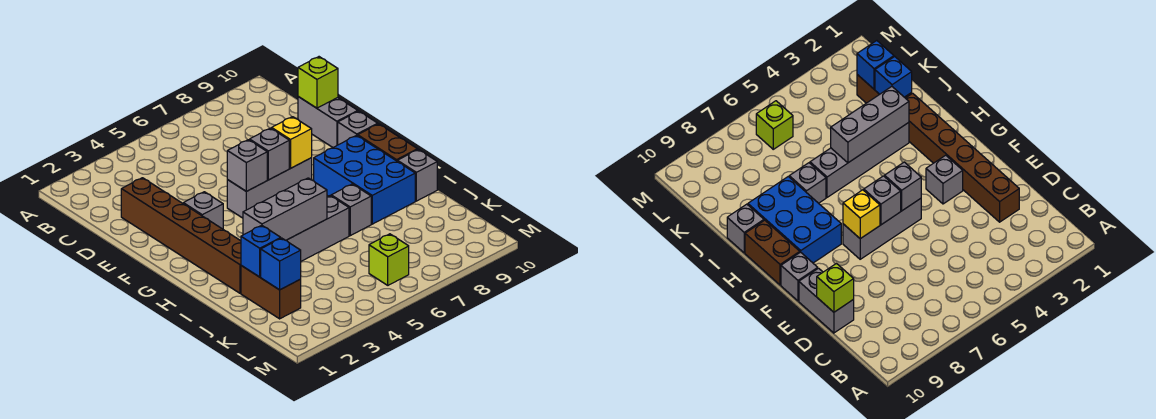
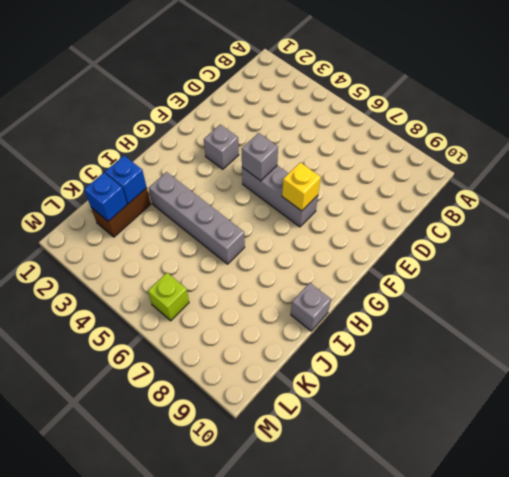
none -> brown 1x6 brick [121,178,241,293]
none -> grey 1x2 brick [298,97,358,147]
none -> grey 1x1 brick [338,111,378,145]

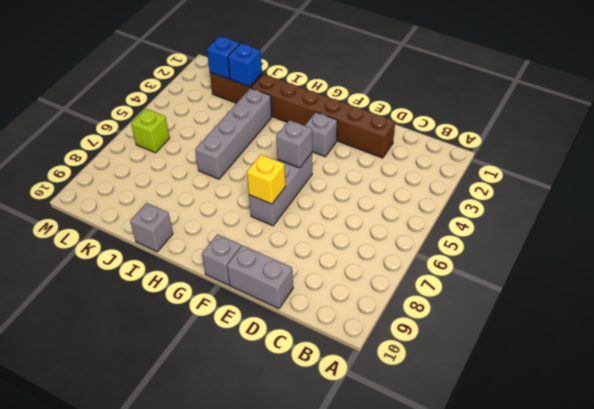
none -> blue 2x3 brick [314,135,415,224]
none -> brown 1x2 brick [358,124,418,161]
none -> grey 1x1 brick [331,184,371,236]

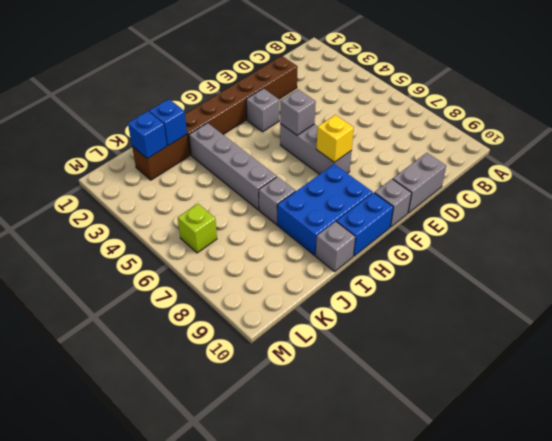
blue 1x2 brick [337,193,393,256] -> brown 1x2 brick [358,124,418,161]
none -> lime 1x1 brick [298,57,338,108]
none -> grey 1x1 brick [250,128,289,180]
none -> grey 1x3 brick [243,178,327,240]

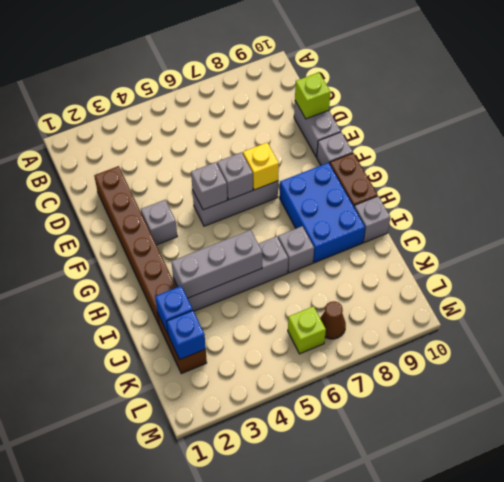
brown 1x1 cone [320,301,346,339] -> none

